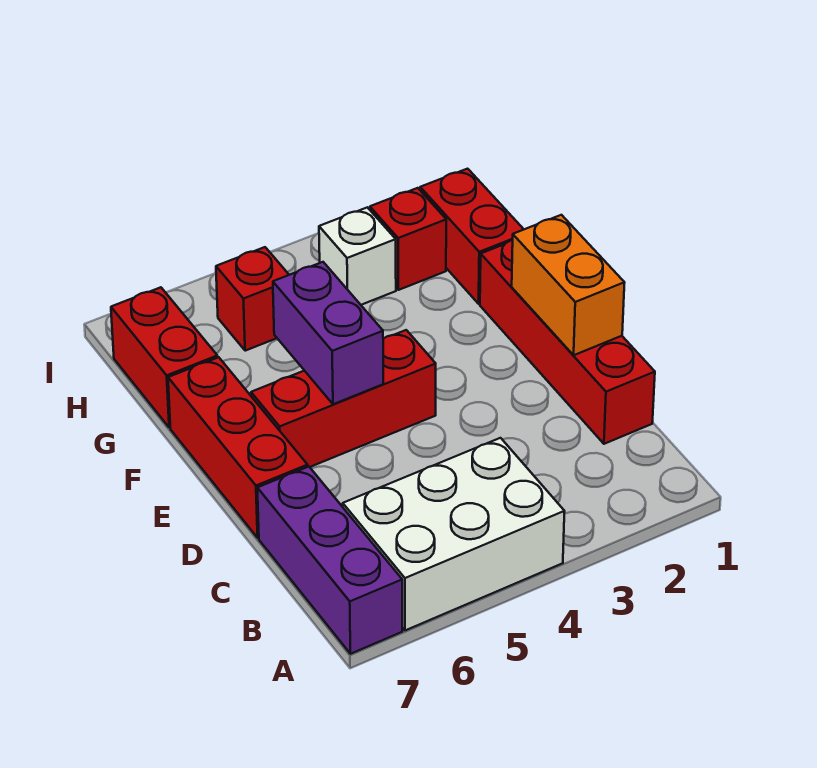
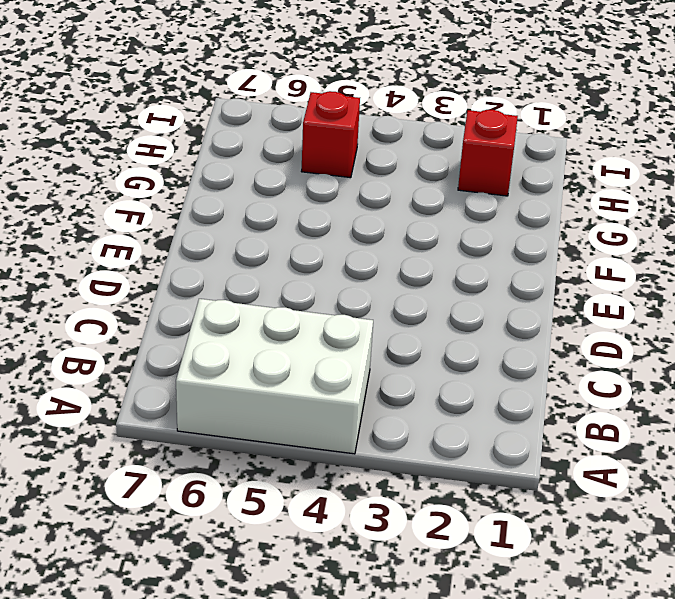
none -> purple 1x3 brick [257,467,402,654]
none -> red 1x4 brick [480,240,655,444]
none -> red 1x3 brick [168,357,308,538]

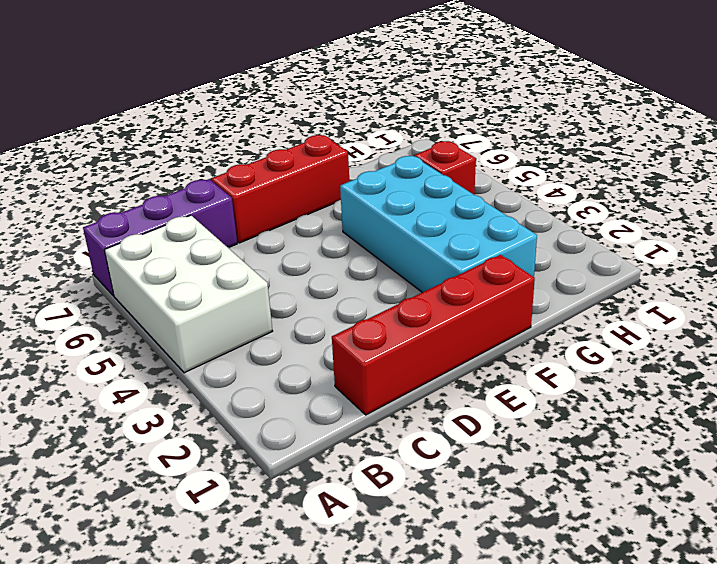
cyan 2x4 brick [340,156,537,292] -> none
none -> red 1x3 brick [251,330,436,467]
none -> red 1x2 brick [420,169,524,304]
none -> red 1x2 brick [111,287,218,428]

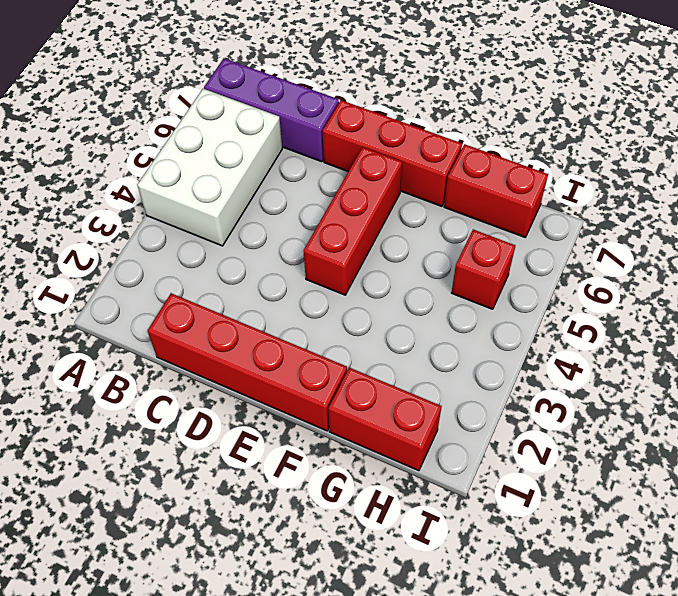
none -> red 1x1 brick [370,188,446,290]
none -> white 1x1 brick [319,207,396,305]
none -> orange 1x2 brick [512,215,625,355]

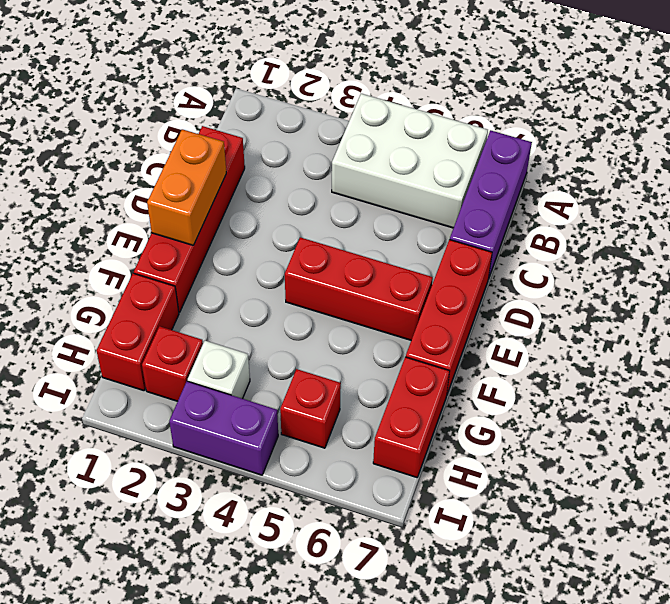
purple 1x2 brick [169,381,278,475] -> purple 1x2 brick turned to [273,262,383,404]

